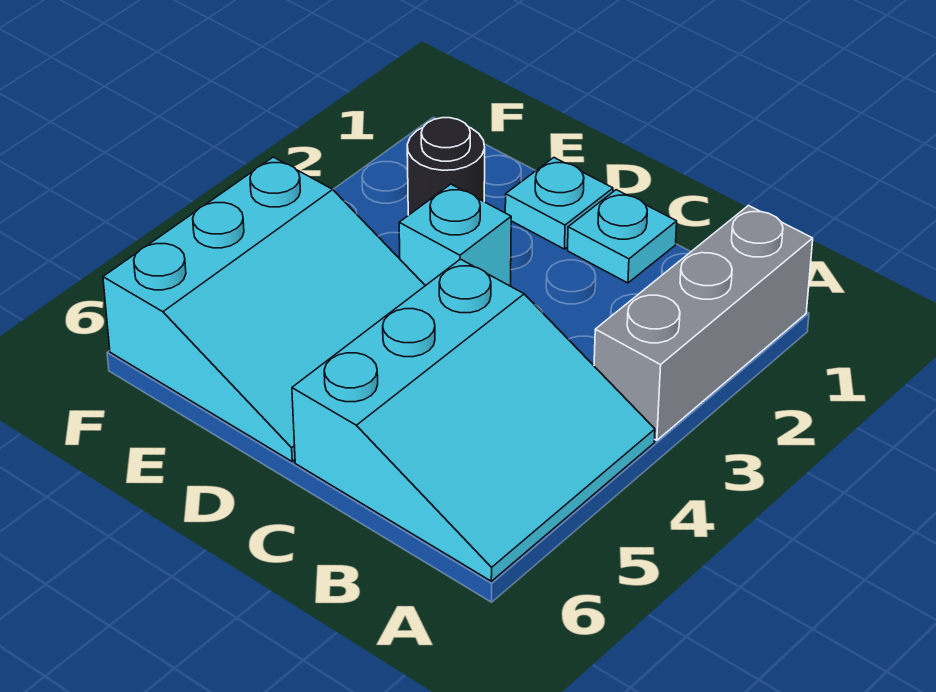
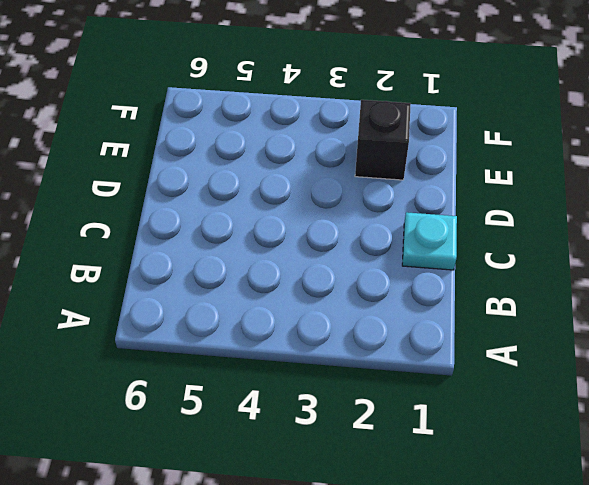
black 1x1 brick [355,100,411,180] -> black 1x1 round brick [407,118,485,215]
none -> grey 1x3 brick [594,206,813,441]
none -> cyan 3x3 slope [292,259,655,581]

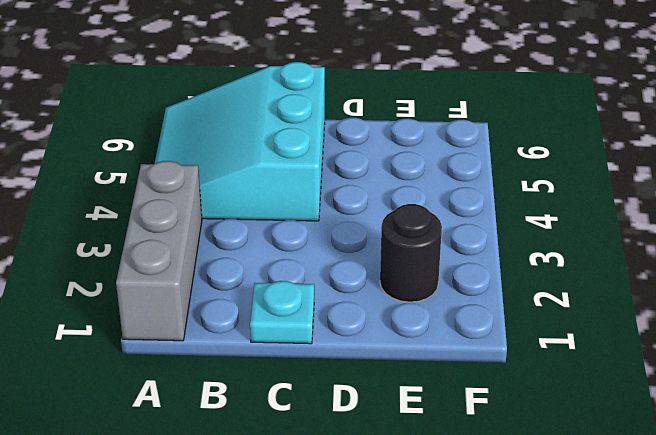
none -> cyan 1x1 plate [505,158,613,249]
none -> cyan 1x1 brick [399,184,511,286]

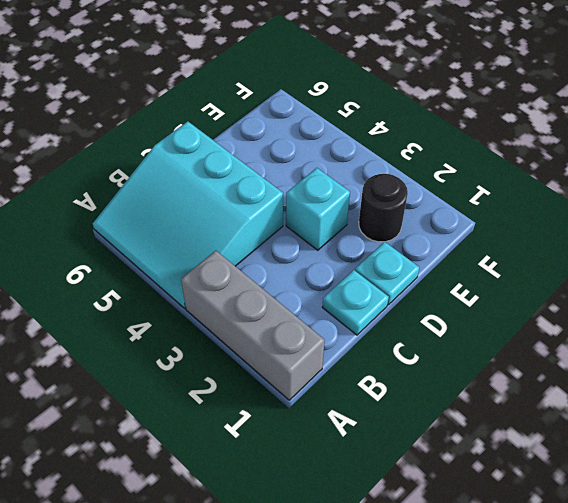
none -> cyan 3x3 slope [103,157,425,461]

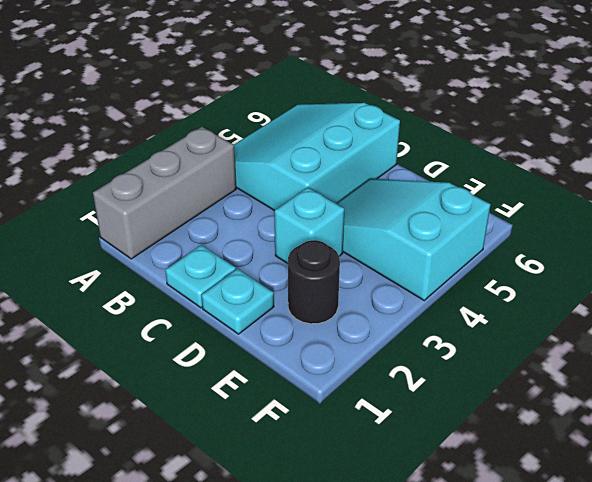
cyan 2x3 slope [336,179,491,300] -> cyan 3x3 slope [103,157,425,461]

